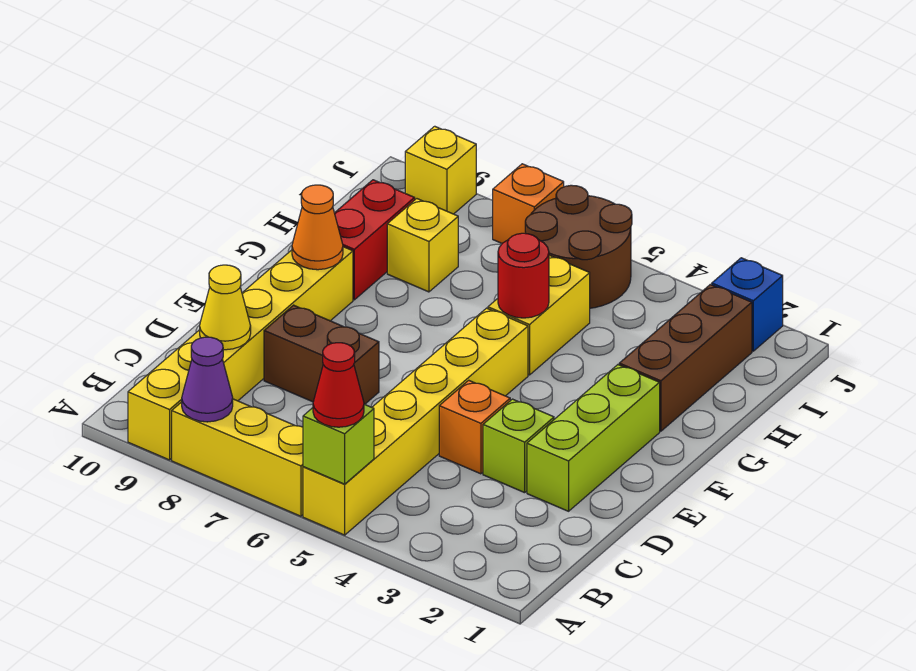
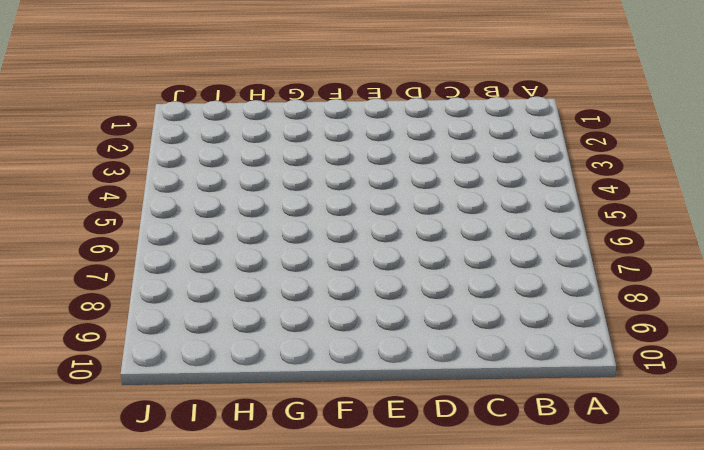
none -> yellow 1x6 brick [303,308,528,535]
none -> yellow 1x3 brick [172,399,303,516]
none -> yellow 1x6 brick [128,247,353,460]

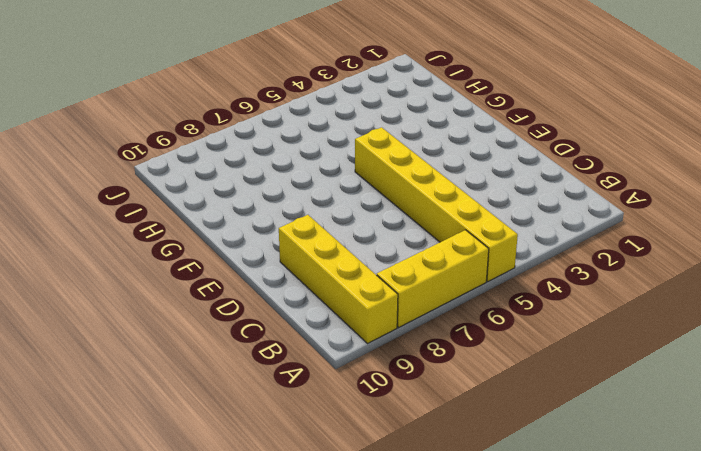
yellow 1x4 brick [279,215,398,344] -> yellow 1x6 brick [128,247,353,460]
none -> lime 1x3 brick [527,365,660,511]
none -> lime 1x1 brick [483,399,554,493]
none -> orange 1x1 brick [439,380,510,474]

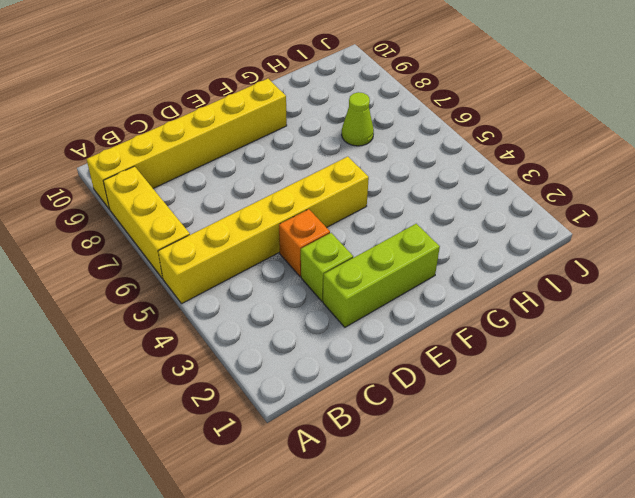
lime 1x1 cone [342,92,374,146] -> none
none -> brown 1x2 brick [264,305,379,404]
none -> brown 1x3 brick [619,284,752,431]
none -> yellow 1x2 brick [488,255,590,375]

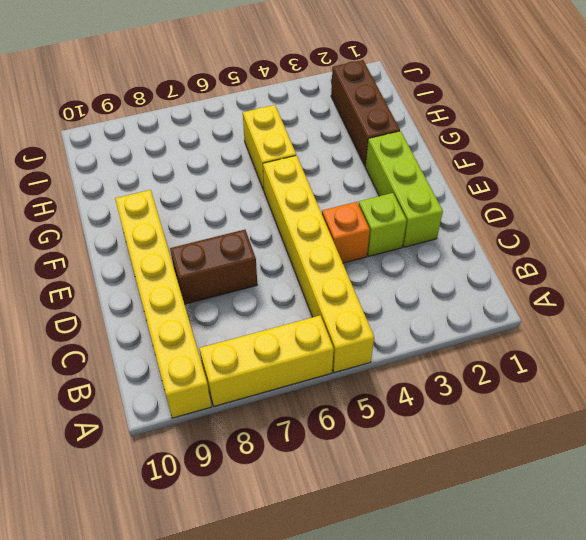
none -> red 1x2 brick [335,180,415,300]
none -> yellow 1x1 brick [387,199,458,292]
none -> brown 2x2 round brick [525,185,632,308]

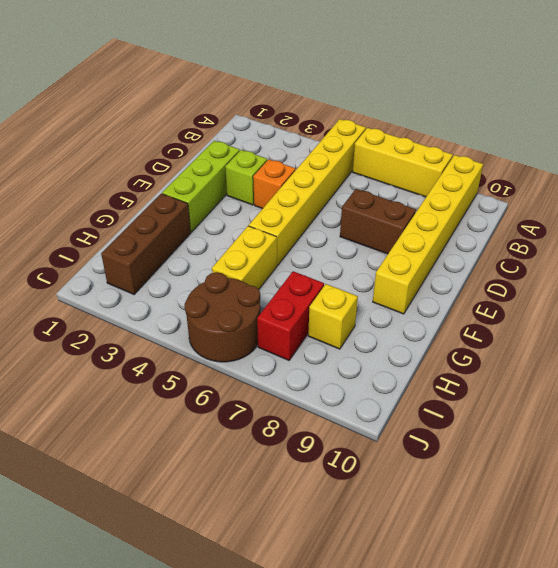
red 1x2 brick [257,271,324,360] -> red 1x2 brick moved to [335,180,415,300]
none -> blue 1x1 brick [712,258,783,351]
none -> orange 1x1 brick [493,164,564,243]
none -> yellow 1x1 brick [405,126,476,214]

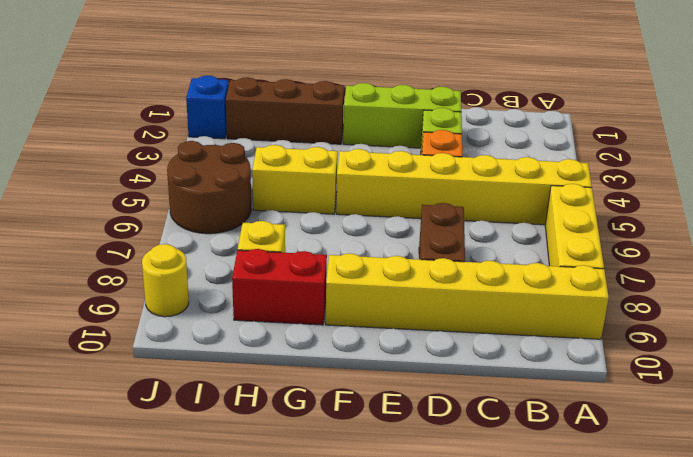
yellow 1x1 round brick [142,244,189,317] -> yellow 1x1 brick [405,126,476,214]
none -> orange 1x1 brick [493,164,564,243]
none -> lime 1x1 brick [303,404,374,484]
none -> purple 1x1 cone [182,337,233,422]

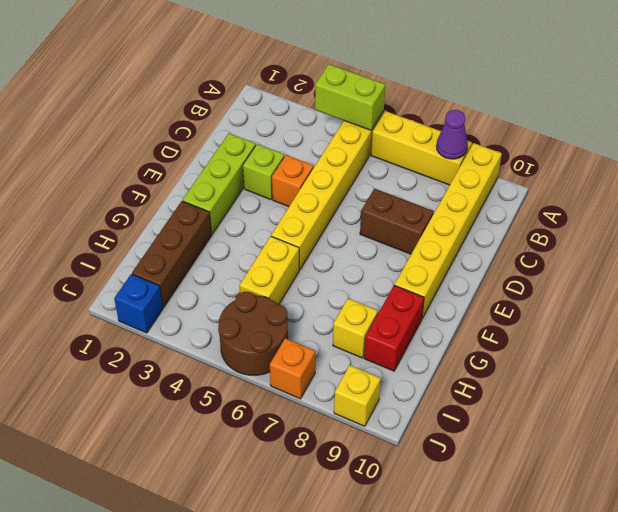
lime 1x2 brick [315,64,385,130] -> lime 1x1 brick [303,404,374,484]
none -> yellow 1x1 cone [200,265,251,350]
none -> orange 1x1 cone [292,185,343,270]
none -> red 1x1 round brick [498,233,549,318]

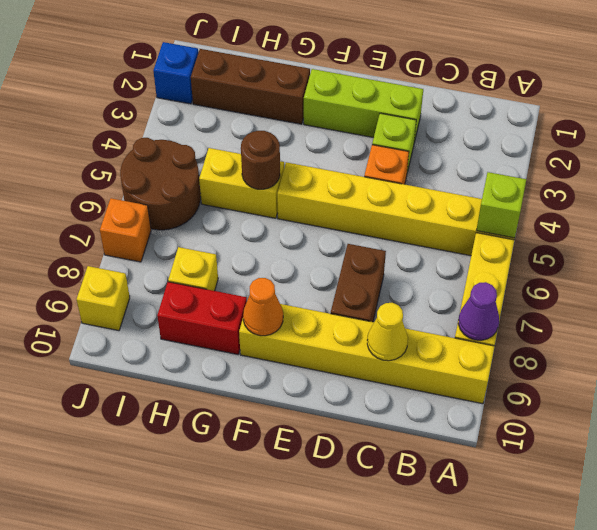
brown 1x1 round brick [241,131,280,189] -> red 1x1 round brick [498,233,549,318]
none -> red 1x1 cone [313,343,364,427]

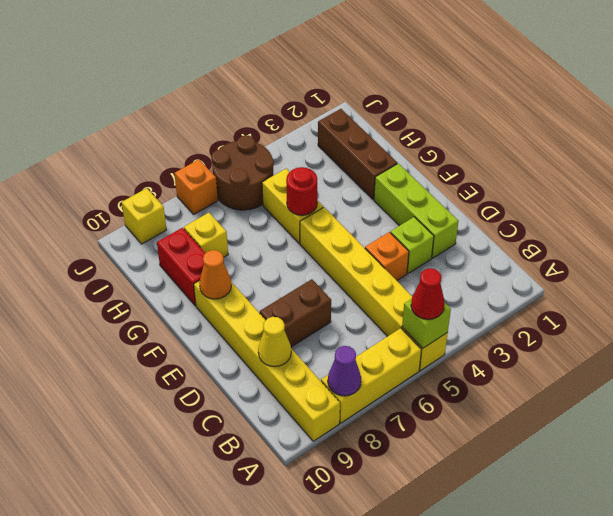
none -> blue 1x1 brick [712,258,783,351]

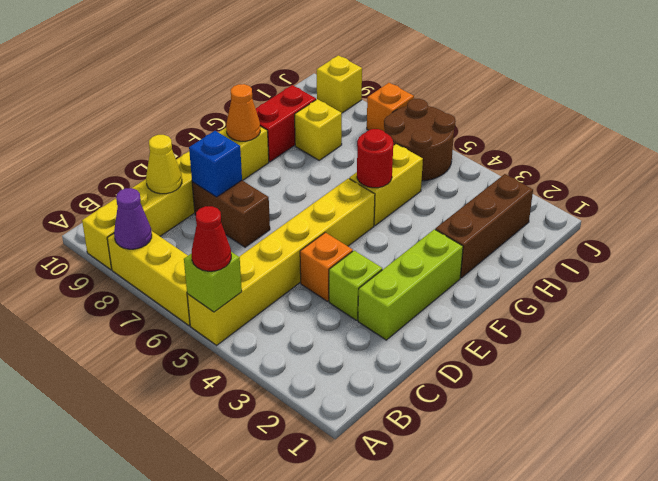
blue 1x1 brick [189,131,242,197] -> blue 1x1 brick moved to [712,258,783,351]

